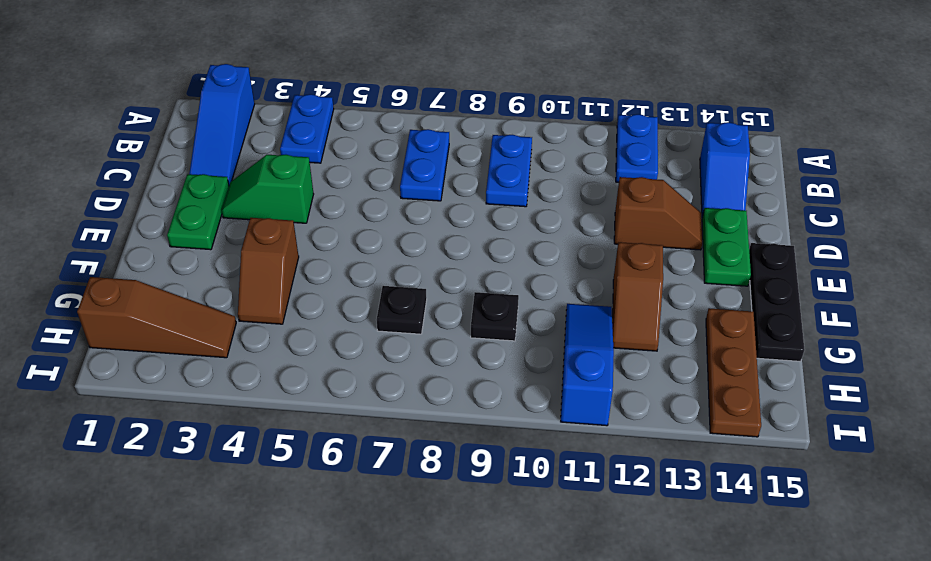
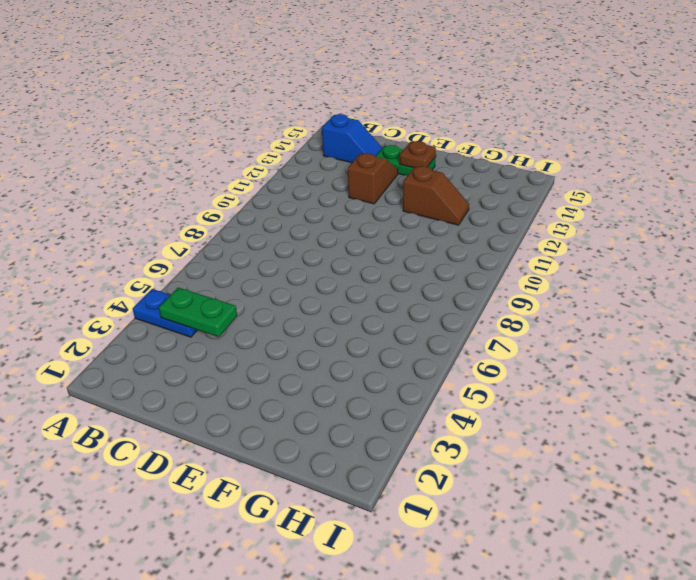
green 1x2 plate [159,288,237,337] -> green 1x2 plate moved to [167,174,229,250]
brown 1x1 plate [400,141,436,168] -> none
none -> blue 1x3 slope [189,64,255,184]
none -> blue 1x2 plate [616,114,658,182]
none -> blue 1x2 plate [400,129,449,201]

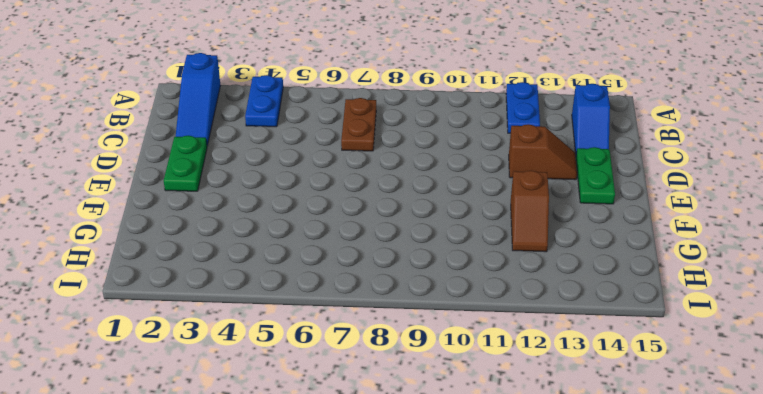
brown 1x2 plate [341,98,376,151] -> blue 1x2 plate [400,129,449,201]
none -> blue 1x2 plate [486,135,532,207]
none -> green 1x2 slope [222,155,314,223]
none -> black 1x3 plate [749,243,805,361]

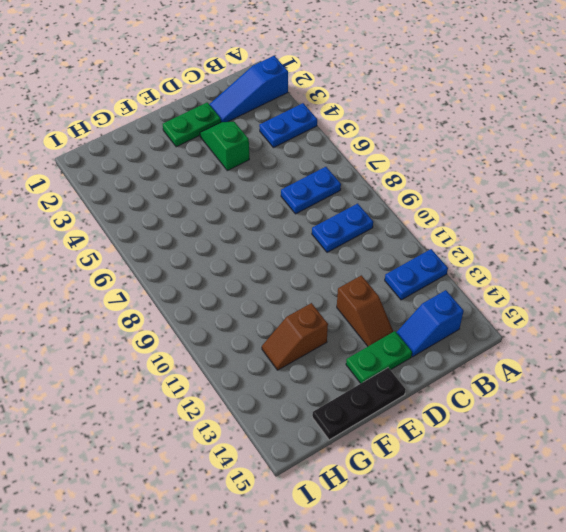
none -> brown 1x2 slope [238,218,299,324]
none -> black 1x1 plate [377,286,427,334]
none -> black 1x1 plate [471,292,519,341]

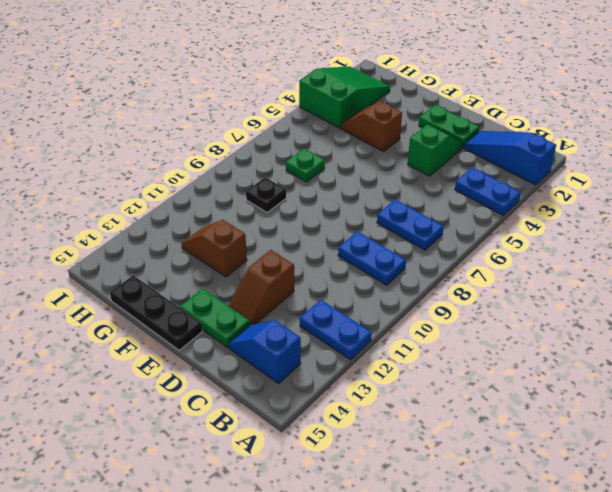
green 1x1 plate [286,148,325,182] -> black 1x1 plate [377,286,427,334]
green 2x3 slope [299,66,390,128] -> brown 1x3 slope [77,277,236,358]
none -> blue 1x3 slope [561,304,614,426]
none -> brown 1x3 plate [706,308,761,437]

